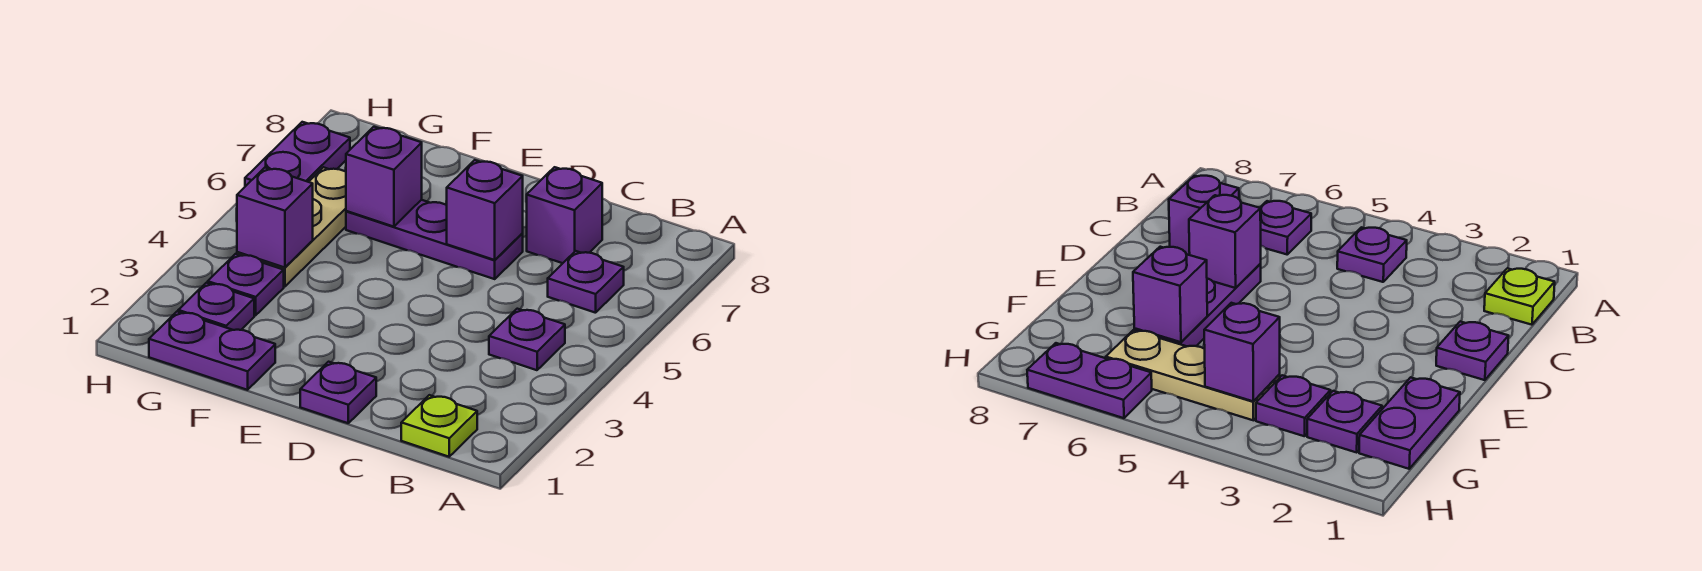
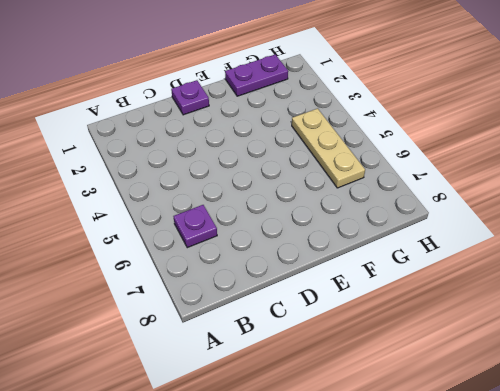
none -> lime 1x1 plate [401,395,477,457]
none -> purple 1x1 plate [489,309,565,370]
none -> purple 1x1 brick [527,167,602,263]

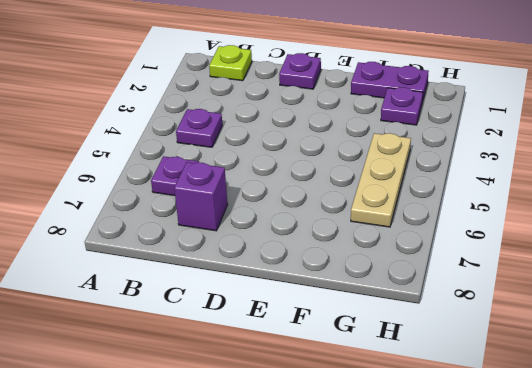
none -> purple 1x3 plate [346,200,523,279]
none -> purple 1x1 plate [208,254,284,316]
none -> purple 1x2 plate [245,122,350,186]

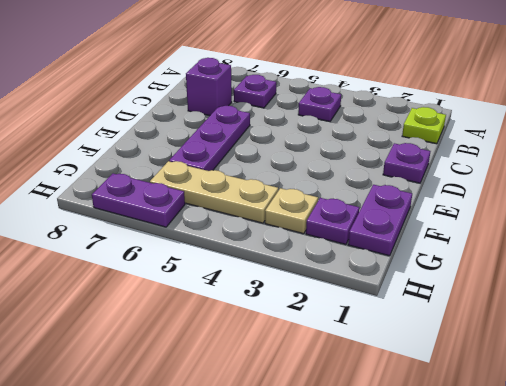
tan 1x1 plate [265,188,318,234] -> purple 1x1 plate [208,254,284,316]
none -> purple 1x1 brick [446,160,523,260]
none -> purple 1x1 brick [346,127,422,227]
none -> purple 1x1 brick [237,168,313,268]

